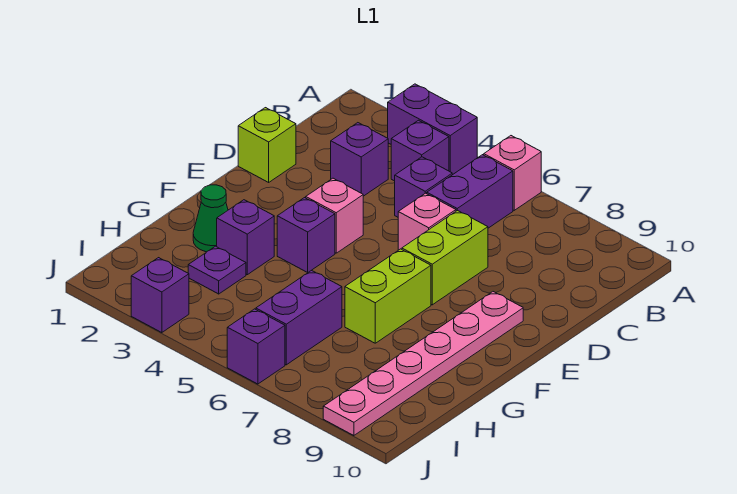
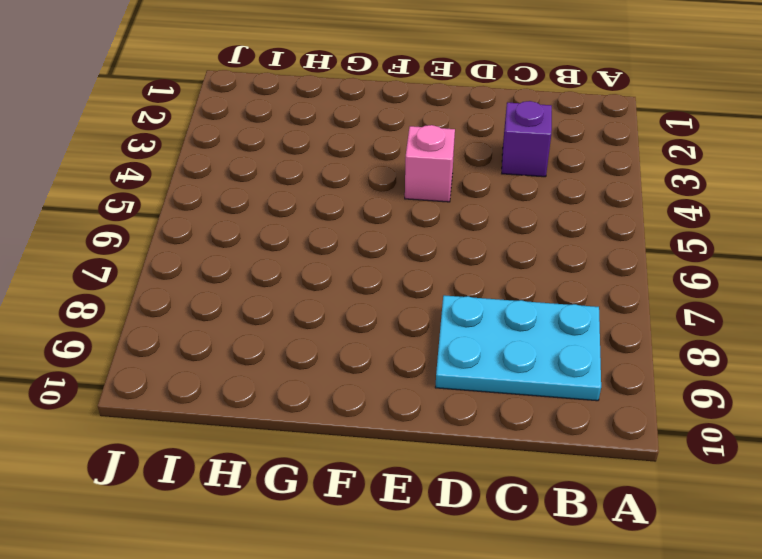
cyan 2x3 plate [435,295,601,401] -> none
none -> purple 1x2 brick [388,84,477,175]
none -> pink 1x1 brick [484,136,541,210]
none -> purple 1x1 brick [391,120,449,181]

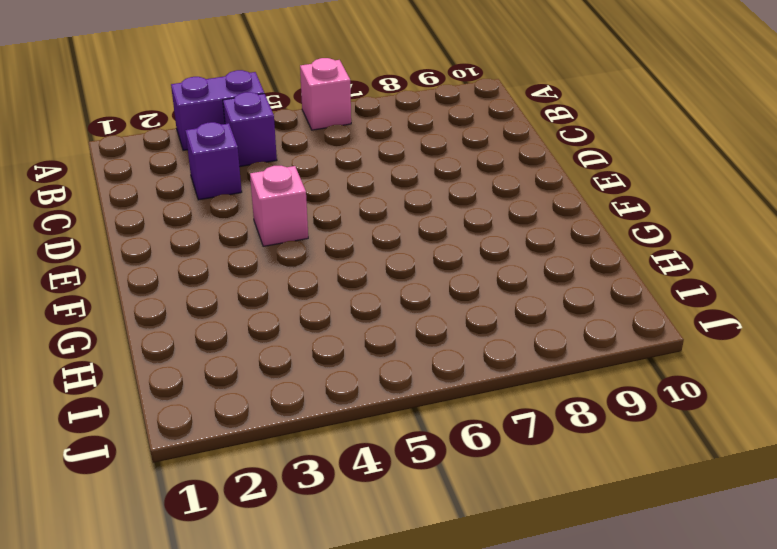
none -> purple 1x2 brick [427,155,513,228]
none -> purple 1x1 brick [395,157,452,217]
none -> lime 1x1 brick [238,108,296,182]

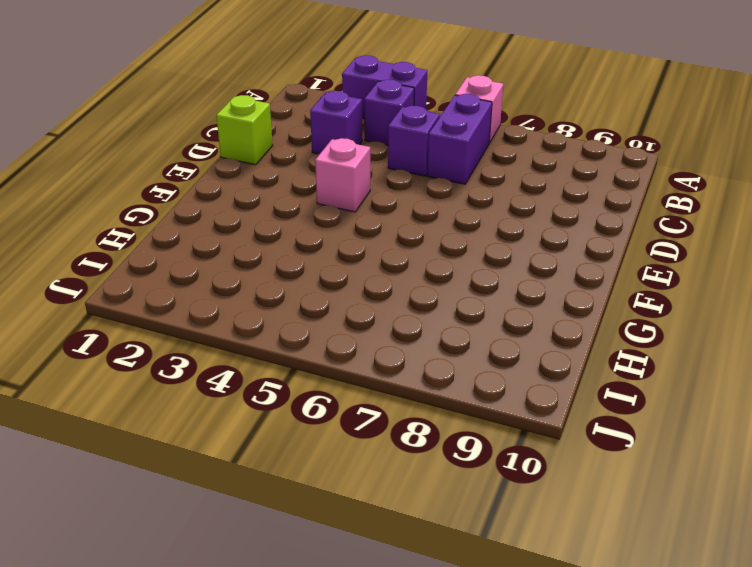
none -> pink 1x1 brick [398,193,456,250]
none -> lime 1x2 brick [402,210,488,305]
none -> pink 1x6 plate [323,292,523,436]

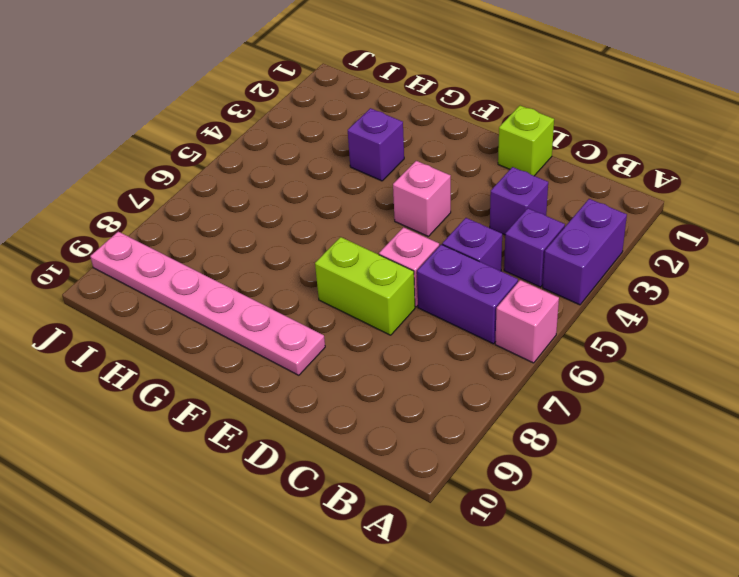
none -> purple 1x1 brick [277,198,335,273]
none -> lime 1x2 brick [345,249,431,343]
none -> green 1x1 cone [193,185,228,252]

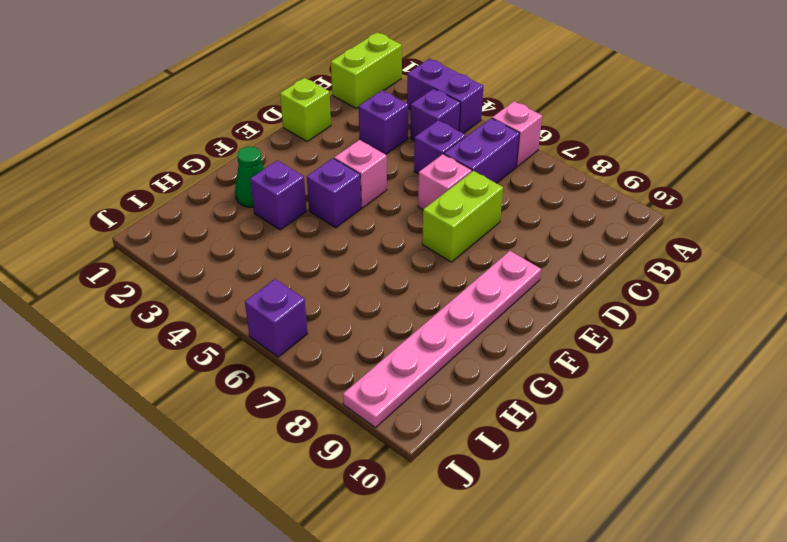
lime 1x2 brick [331,32,402,109] -> lime 1x2 brick moved to [345,249,431,343]
none -> purple 1x1 plate [188,246,246,294]
none -> purple 1x2 brick [256,270,342,365]
none -> purple 1x1 brick [131,258,189,333]

